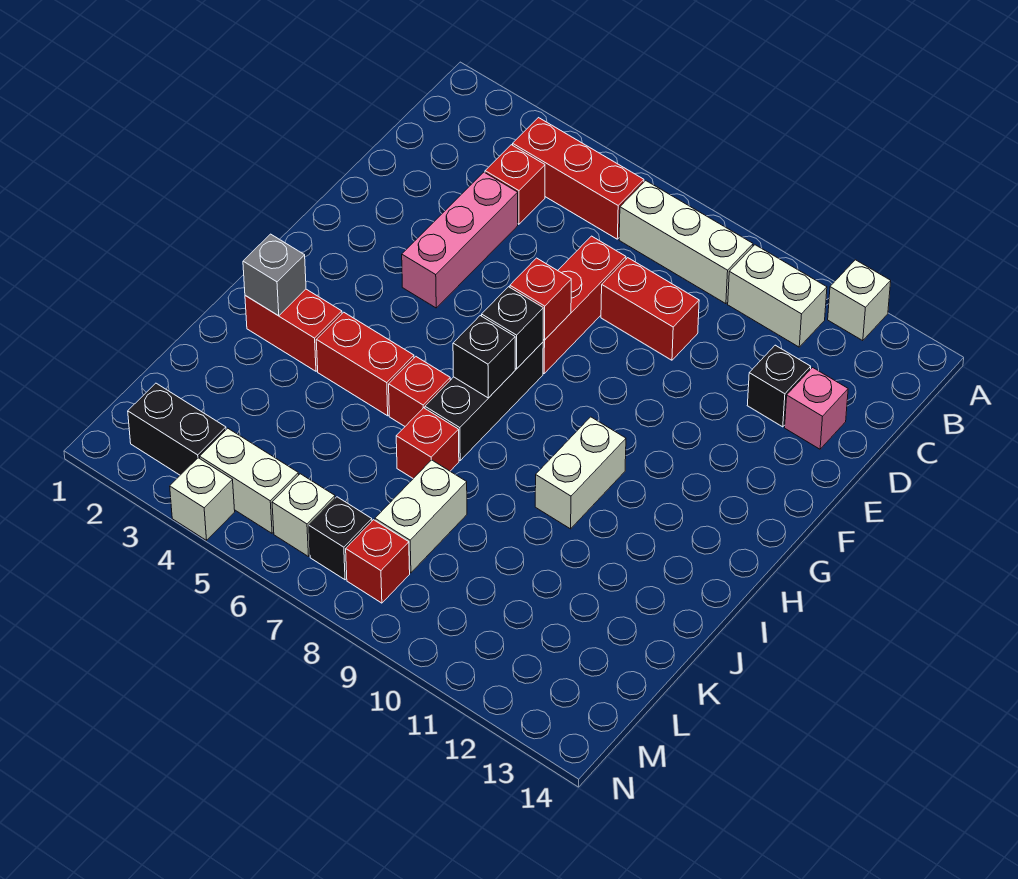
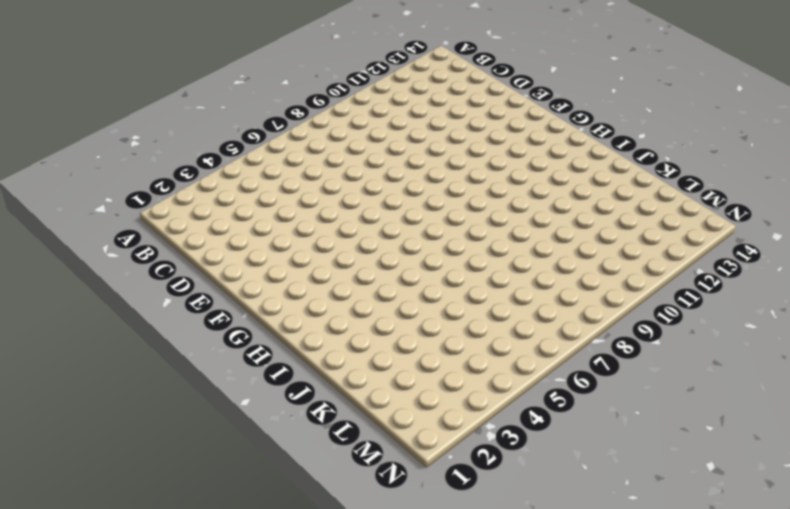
none -> white 1x1 brick [828,260,891,341]
none -> red 1x3 brick [513,118,644,239]
none -> white 1x3 brick [619,181,753,304]

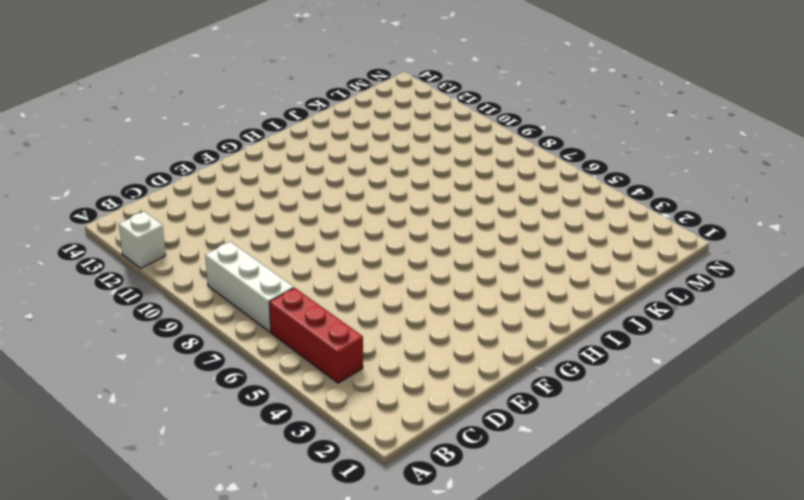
none -> white 1x2 brick [728,245,827,347]
none -> red 1x1 brick [485,145,545,224]
none -> pink 1x3 brick [402,172,518,308]

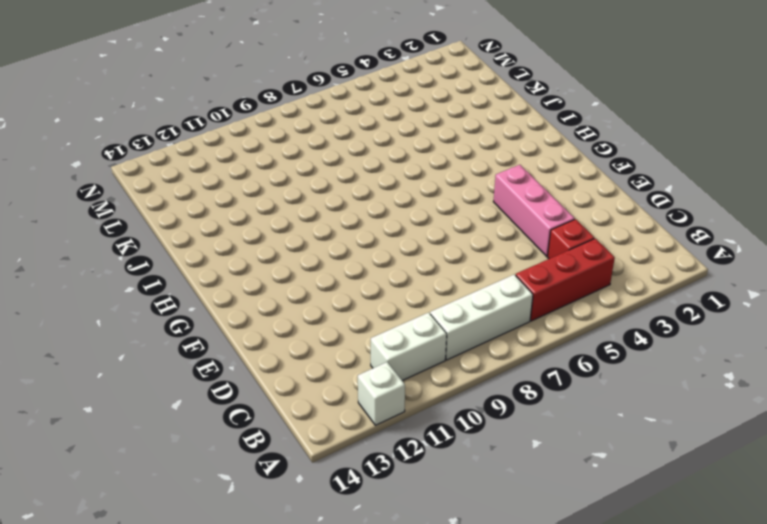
none -> red 1x3 brick [543,236,626,373]
none -> red 1x2 brick [601,258,699,360]
none -> black 1x1 brick [747,345,811,427]

